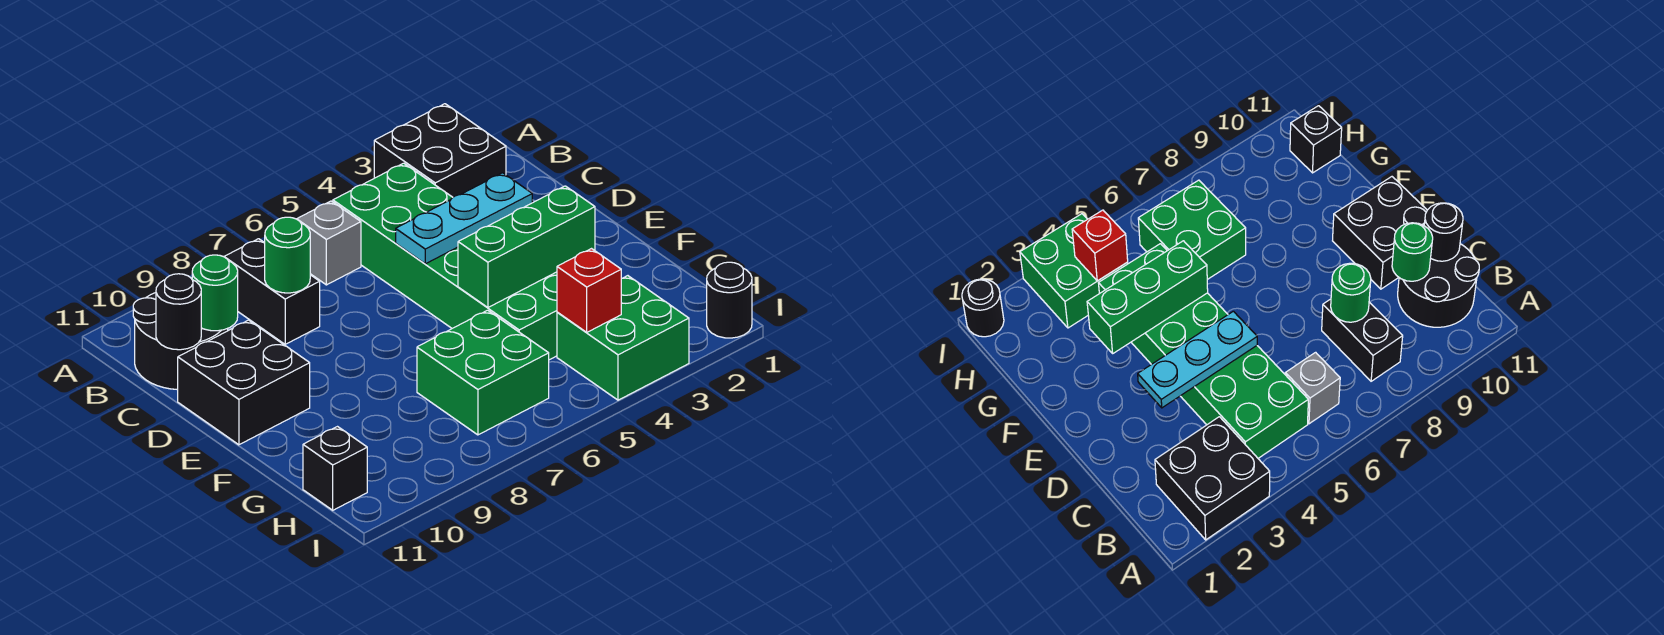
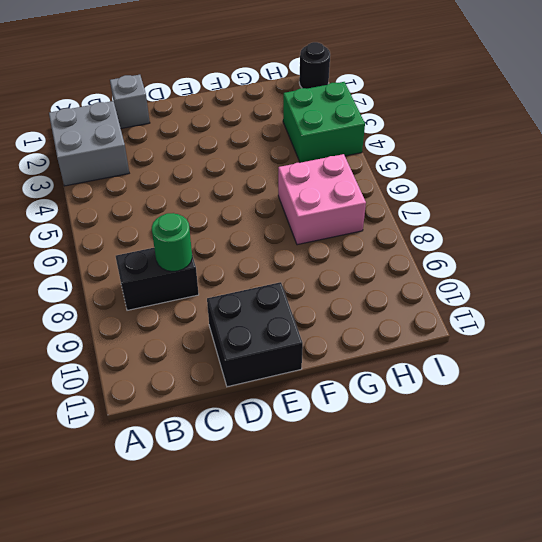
grey 2x2 brick [49,101,129,186] -> black 2x2 brick [374,104,506,197]
grey 1x1 brick [110,75,150,128] -> grey 1x1 brick moved to [297,201,361,285]
pink 2x2 brick [278,154,366,245] -> green 2x2 brick [417,310,549,435]
none -> green 2x6 brick [333,163,557,360]
none -> black 2x2 round brick [133,293,228,390]
none -> black 1x1 brick [303,427,367,510]

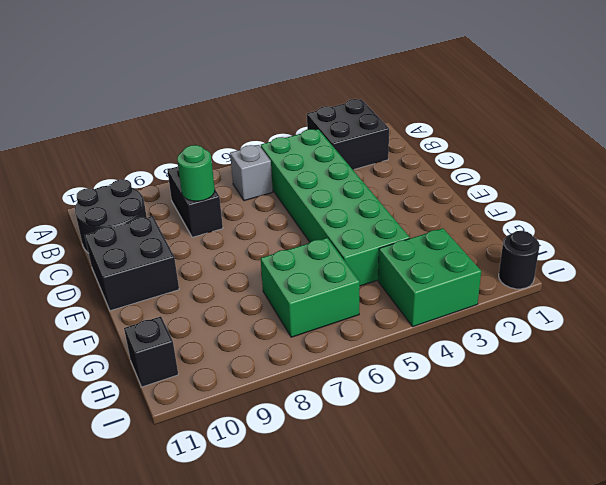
none -> green 1x1 round brick [192,255,238,331]
none -> black 1x1 round brick [156,274,201,350]
none -> cyan 1x3 plate [396,173,532,264]

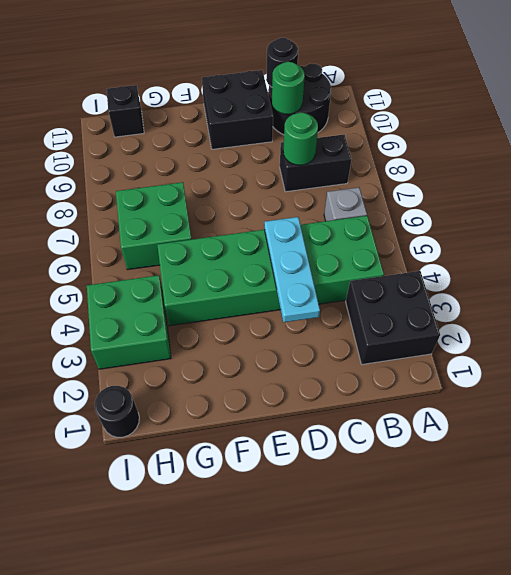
none -> green 1x3 brick [458,186,595,307]
none -> red 1x1 brick [557,249,621,332]

